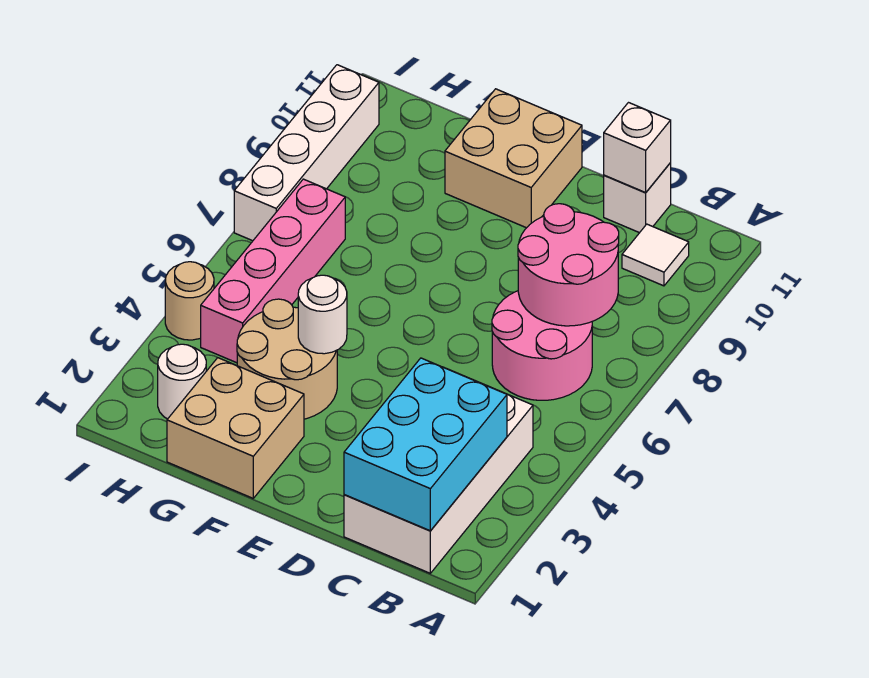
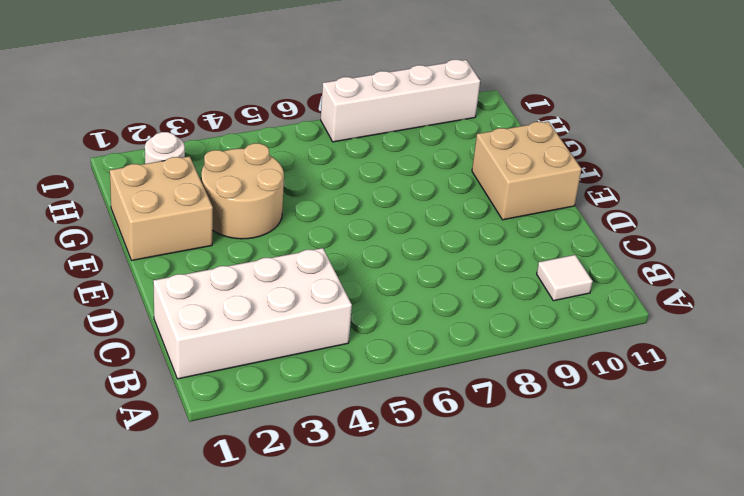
none -> pink 2x2 round brick [492,291,592,400]
none -> white 1x1 brick [604,163,671,233]
none -> pink 1x4 brick [201,179,345,363]

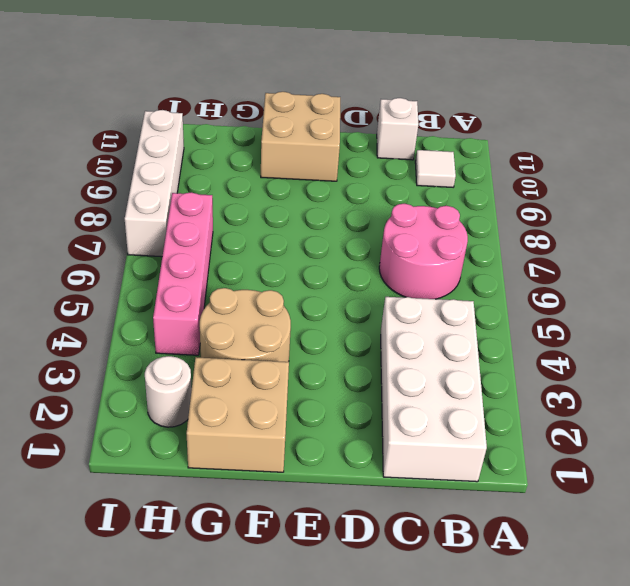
none -> tan 1x1 round brick [165,262,214,340]
none -> cyan 2x3 brick [344,358,507,531]
none -> pink 2x2 round brick [518,204,619,326]

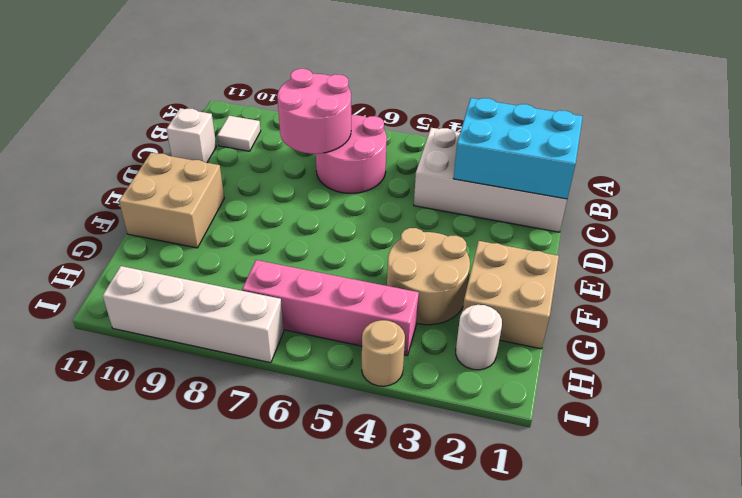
none -> white 1x1 brick [604,103,671,192]
none -> white 1x1 round brick [298,275,347,354]

